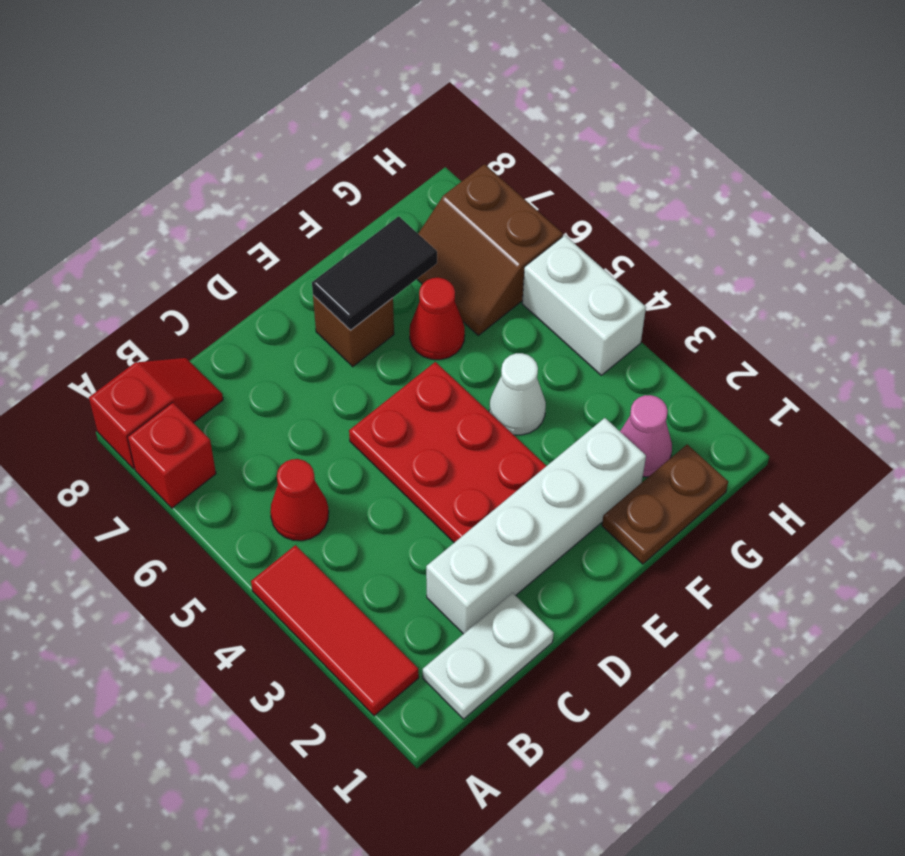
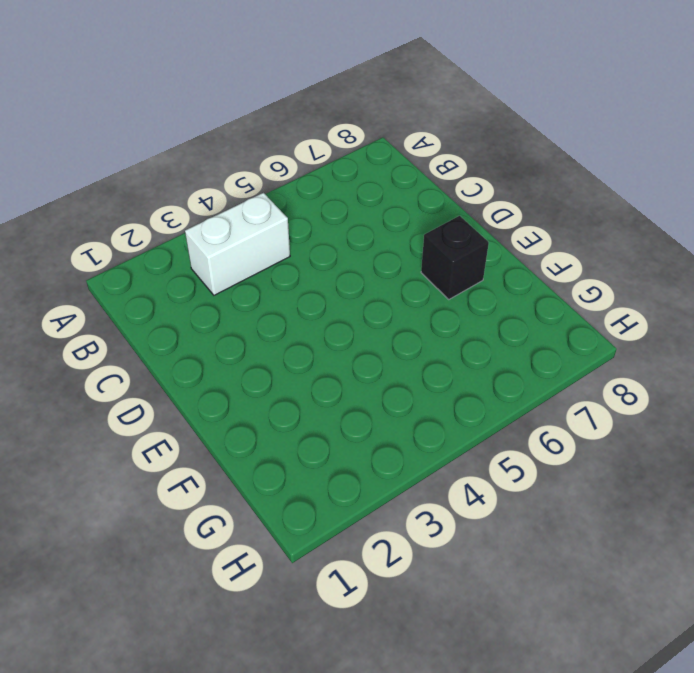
white 1x2 brick [185,193,290,295] -> white 1x2 brick moved to [522,235,646,375]
black 1x1 brick [421,216,489,299] -> brown 1x1 brick [313,295,394,367]
none -> red 1x3 tile [251,545,419,716]
none -> red 1x1 brick [128,402,216,508]
none -> red 1x2 slope [89,358,223,469]

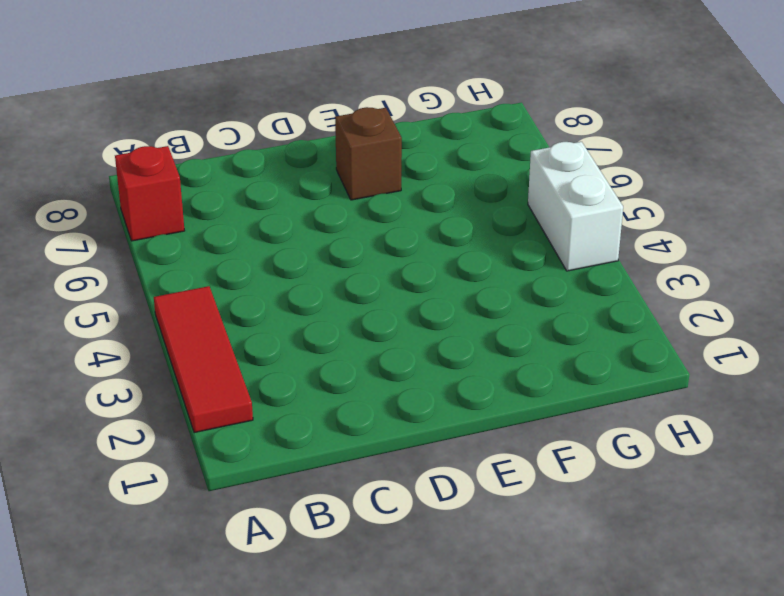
none -> red 1x2 slope [89,358,223,469]
none -> white 1x2 plate [423,593,554,719]
none -> red 1x1 cone [270,459,329,541]

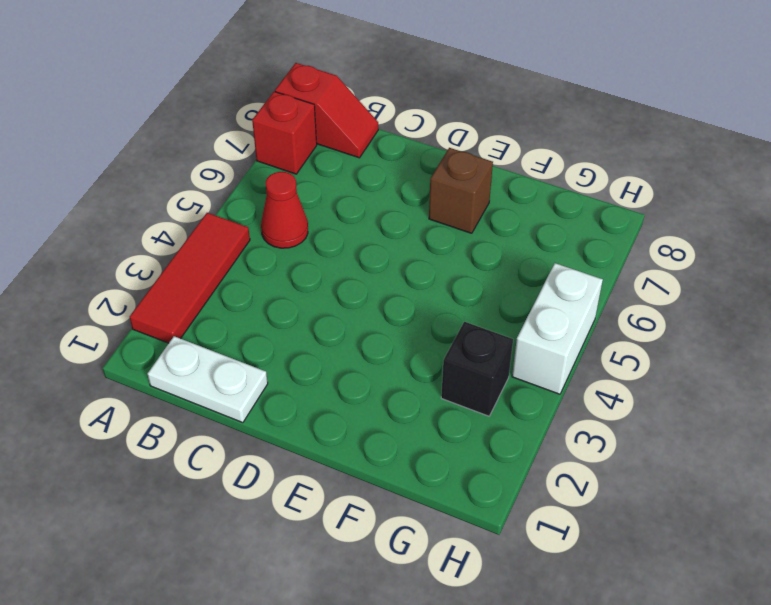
black 1x1 brick [441,322,513,416] -> none
none -> white 1x4 brick [426,418,646,634]
none -> red 2x3 plate [349,362,546,543]
none -> brown 1x2 plate [602,445,728,564]

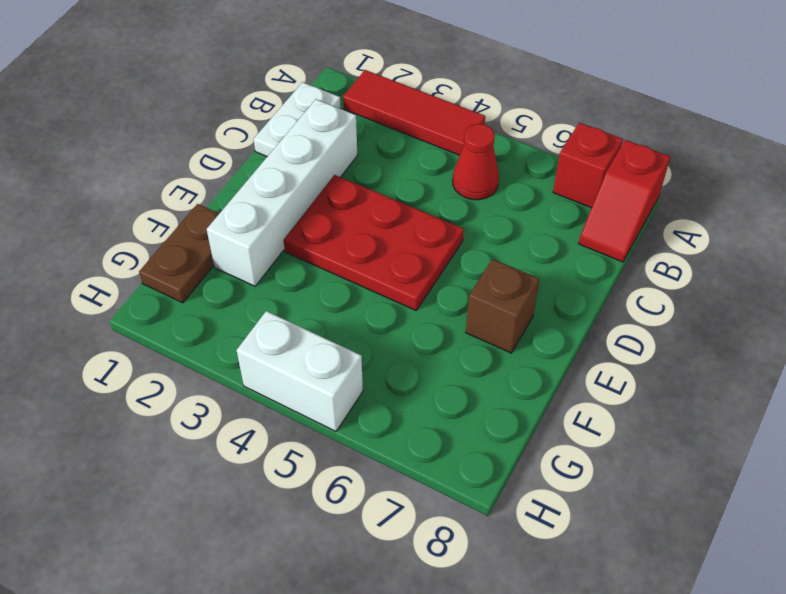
none -> white 1x1 cone [489,353,546,435]
none -> red 1x1 cone [410,278,465,360]
none -> pink 1x1 cone [620,395,672,477]

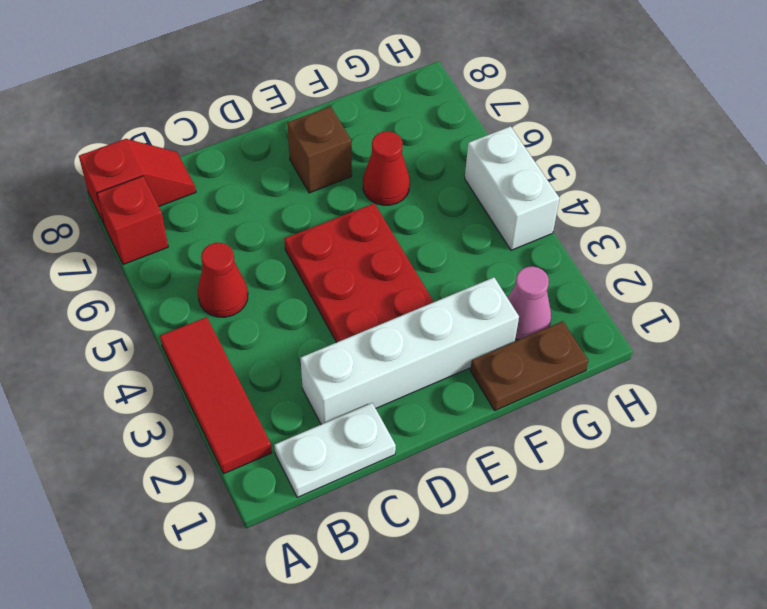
none -> white 1x1 cone [489,353,546,435]
none -> brown 2x2 slope [417,164,563,335]
none -> black 1x2 tile [312,216,437,330]

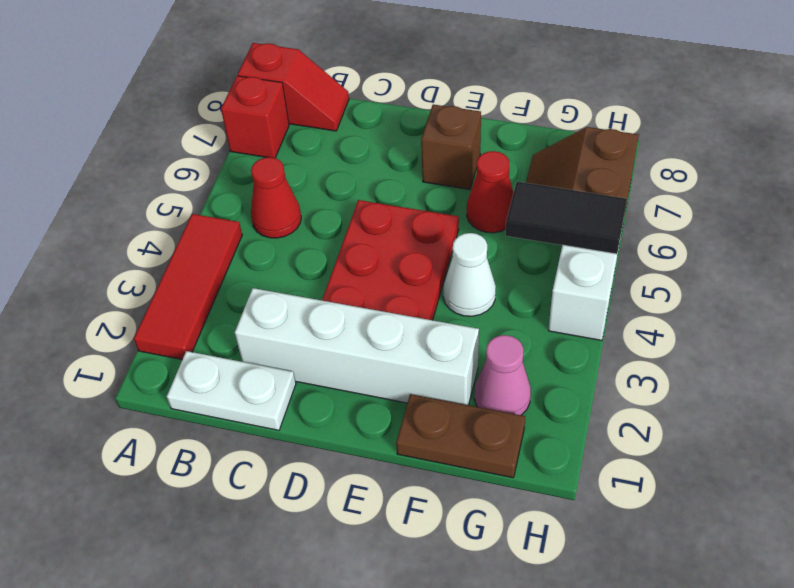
black 1x2 tile [506,182,627,254] -> black 1x2 tile moved to [312,216,437,330]

